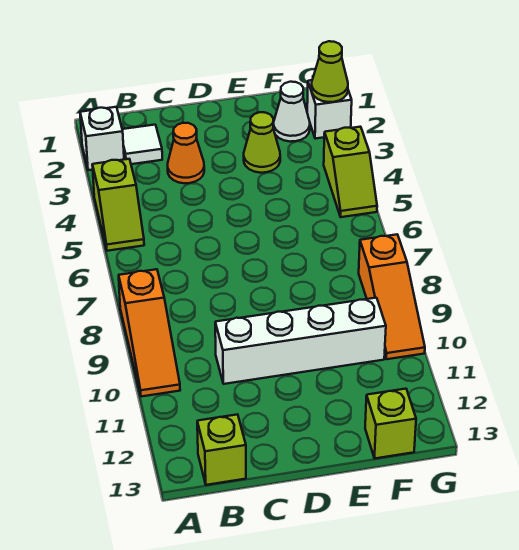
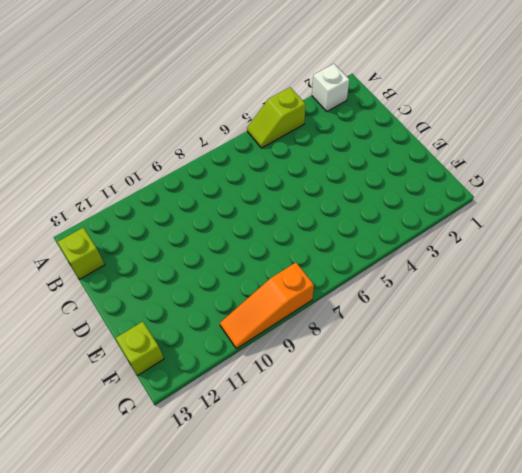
none -> orange 1x3 slope [119,269,180,397]
none -> white 1x1 tile [122,125,162,164]
none -> orange 1x1 cone [168,123,204,183]

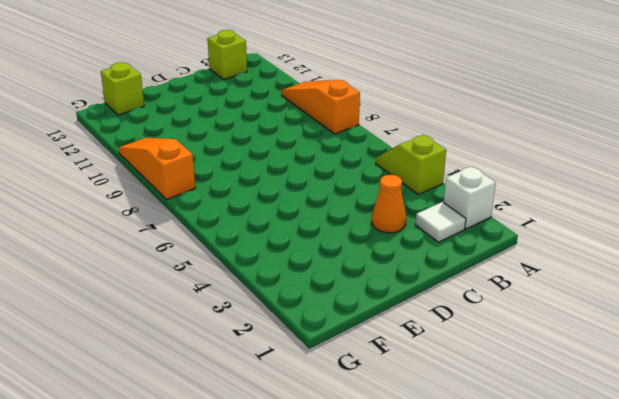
none -> white 1x4 brick [215,298,386,384]
none -> lime 1x1 cone [244,112,280,173]
none -> white 1x1 cone [274,82,310,142]

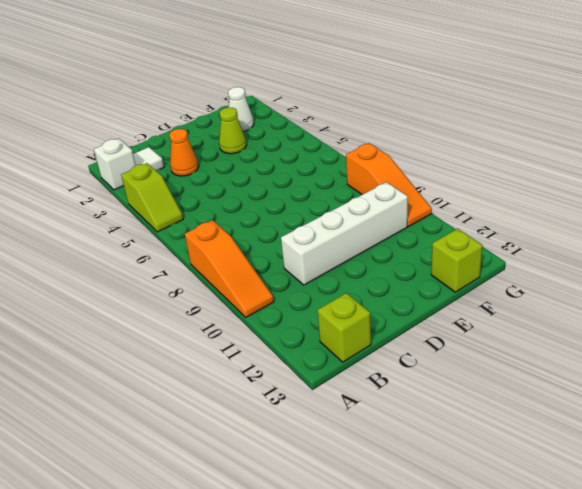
none -> white 1x1 brick [307,80,352,139]
none -> lime 1x2 slope [324,127,377,217]
none -> lime 1x1 cone [311,41,348,102]

